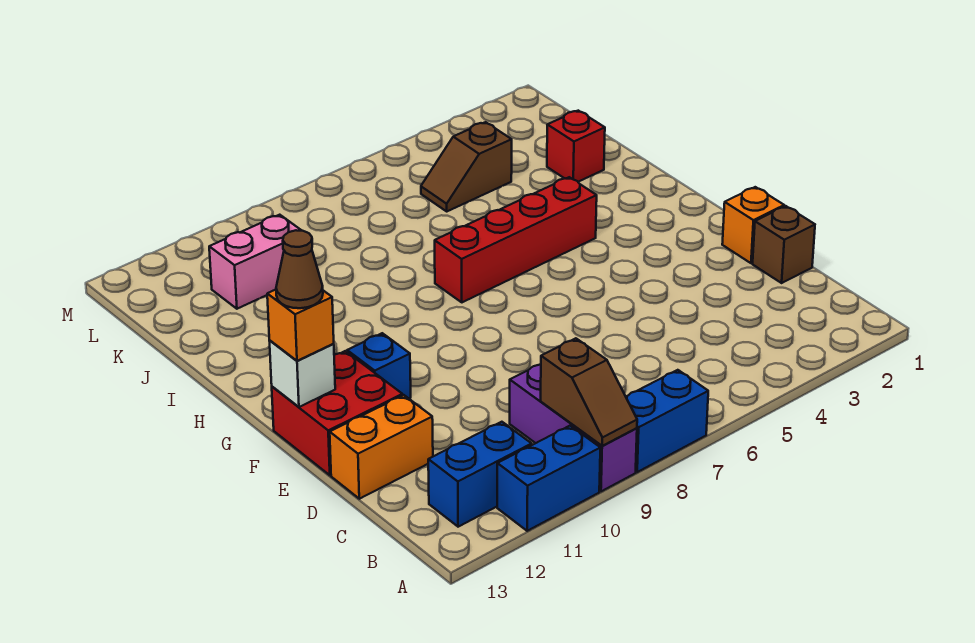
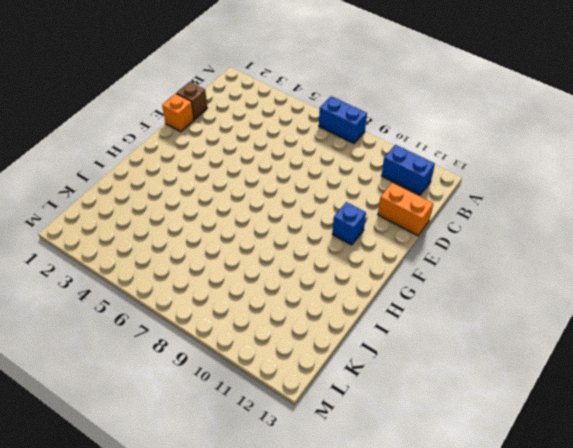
none -> purple 1x3 brick [510,364,637,491]
none -> blue 1x2 brick [497,426,600,531]
none -> red 2x2 brick [272,351,402,475]

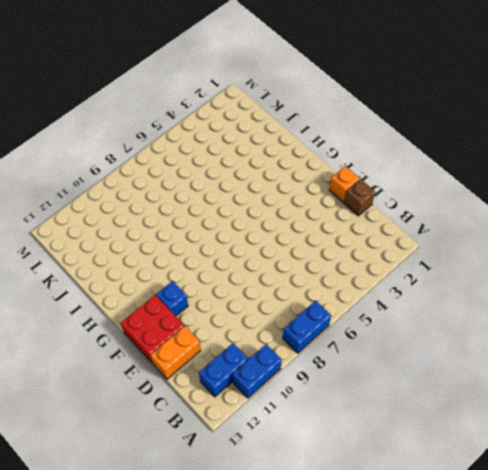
none -> purple 1x3 brick [510,364,637,491]
none -> red 1x4 brick [435,177,597,302]
none -> red 1x1 brick [547,111,605,182]

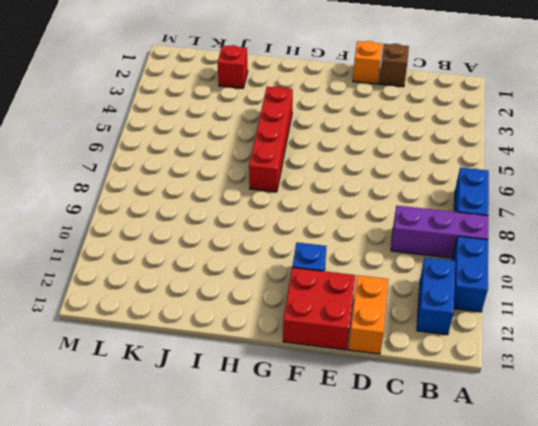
none -> brown 1x2 slope [421,122,512,211]
none -> pink 1x2 brick [209,215,302,309]
none -> brown 1x2 slope [541,338,637,446]

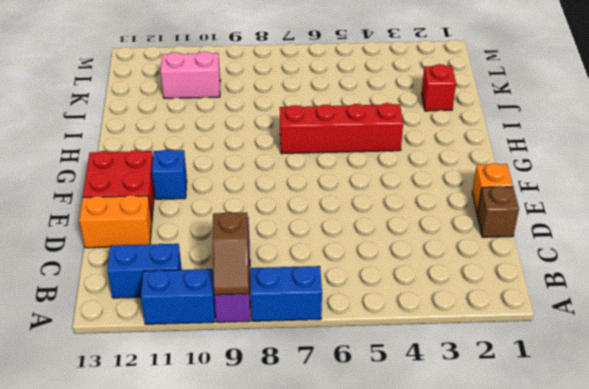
none -> brown 1x2 slope [421,122,512,211]
none -> white 1x1 brick [270,341,335,407]
none -> orange 1x1 brick [267,290,334,361]

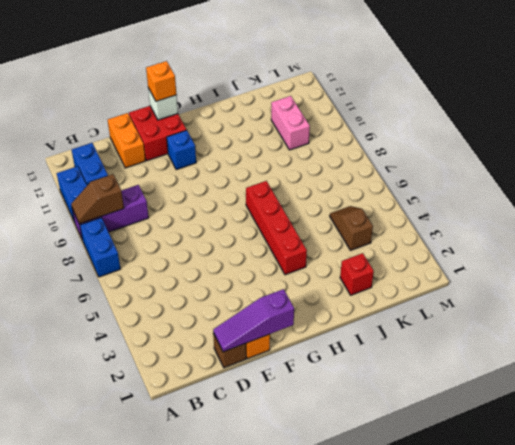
purple 1x3 slope [213,289,294,352] -> none
none -> brown 1x1 cone [276,230,323,308]

